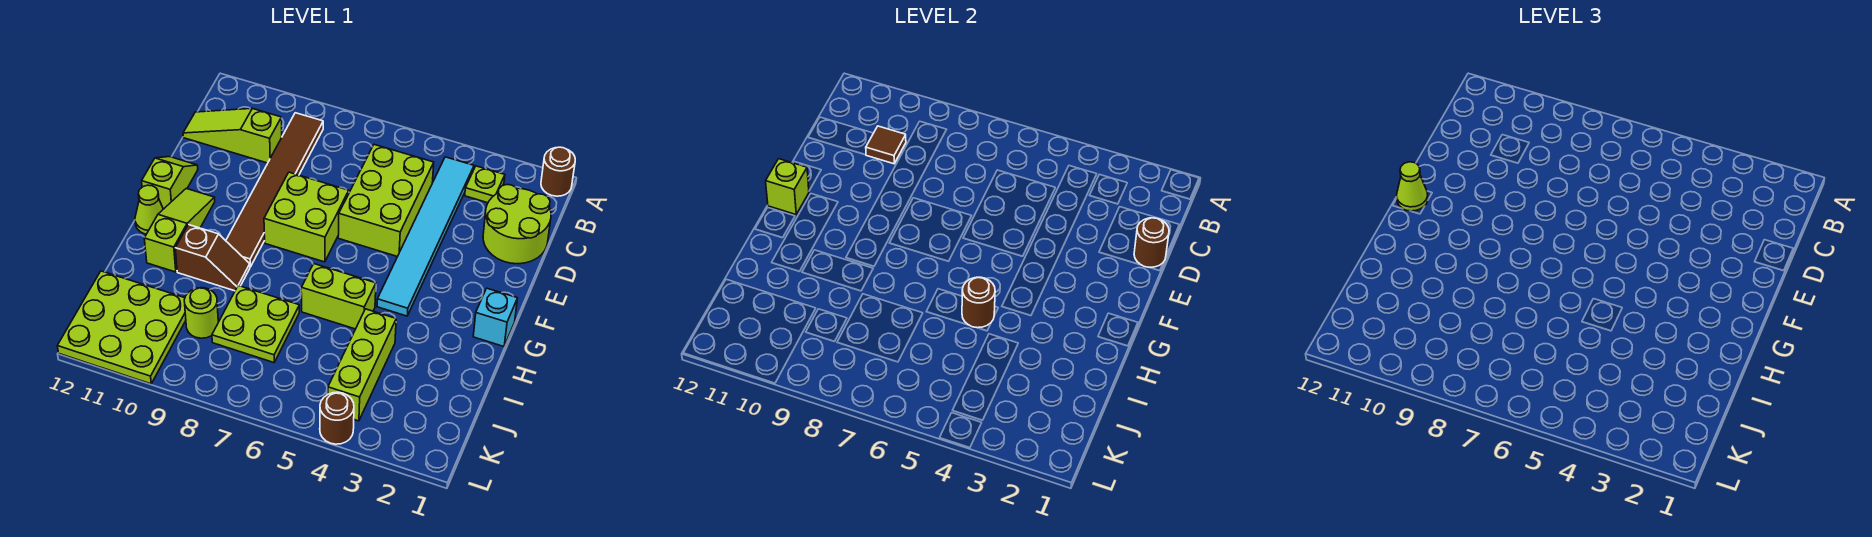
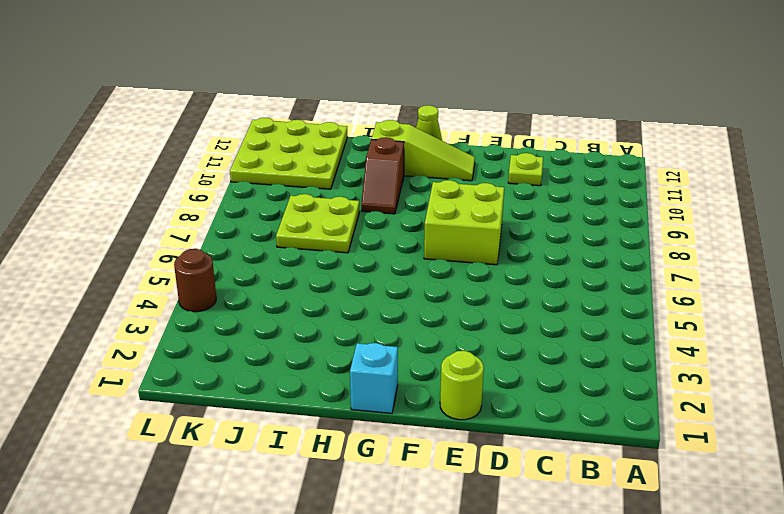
lime 1x1 plate [508,153,543,186] -> lime 1x1 plate moved to [465,166,505,203]
lime 1x1 round brick [440,351,484,420] -> lime 1x1 round brick moved to [184,288,218,338]
none -> brown 1x1 round brick [541,147,575,196]
none -> cyan 1x6 tile [377,157,474,316]
none -> brown 1x6 tile [226,113,323,267]

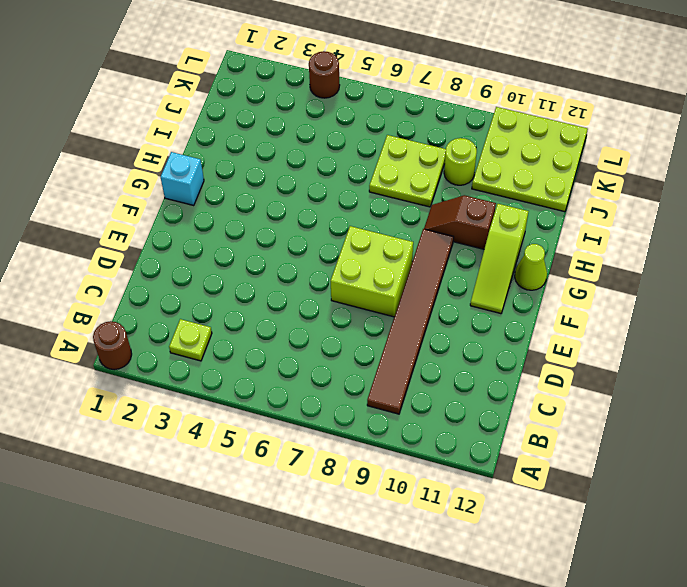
none -> cyan 1x6 tile [377,157,474,316]
none -> lime 2x2 round brick [483,185,551,264]
none -> lime 2x3 brick [338,145,434,257]

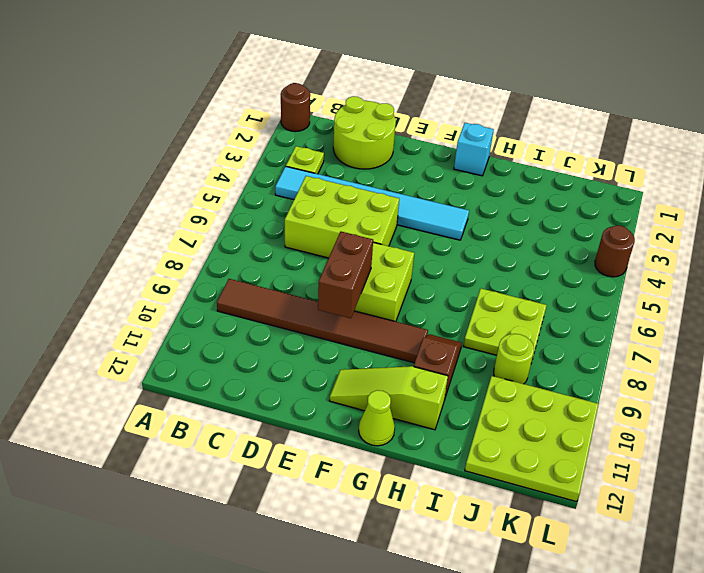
brown 1x2 brick [318,232,373,318] -> none
none -> lime 1x3 slope [183,108,282,163]
none -> lime 1x2 slope [142,157,198,209]
none -> lime 1x2 brick [301,264,376,329]

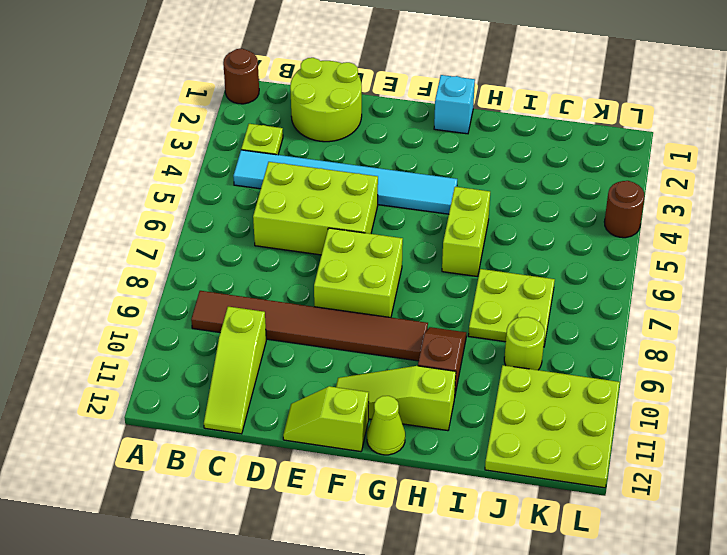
none -> lime 1x3 brick [328,309,396,421]
none -> brown 1x1 tile [866,126,906,164]
none -> brown 1x1 round brick [1134,218,1169,267]

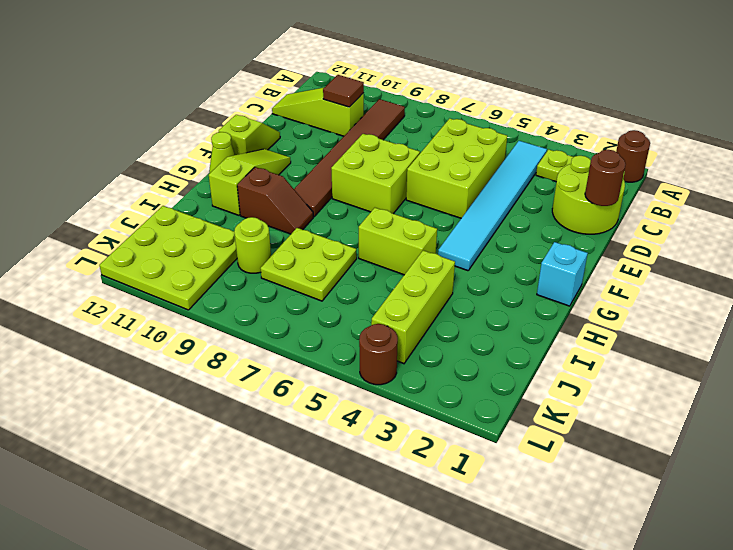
none -> lime 1x1 brick [766,159,809,214]
none -> brown 1x1 round brick [962,277,995,328]
none -> lime 1x1 cone [1397,162,1428,211]

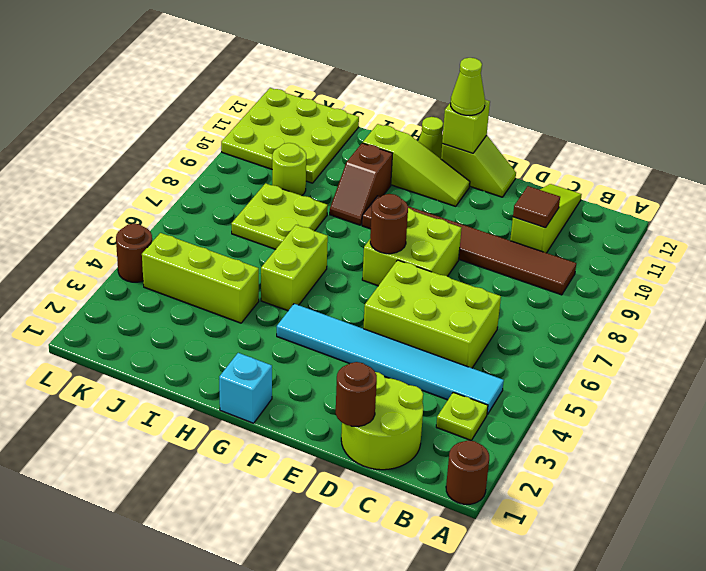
brown 1x1 round brick [370,194,408,254] -> brown 1x1 round brick moved to [962,277,995,328]

